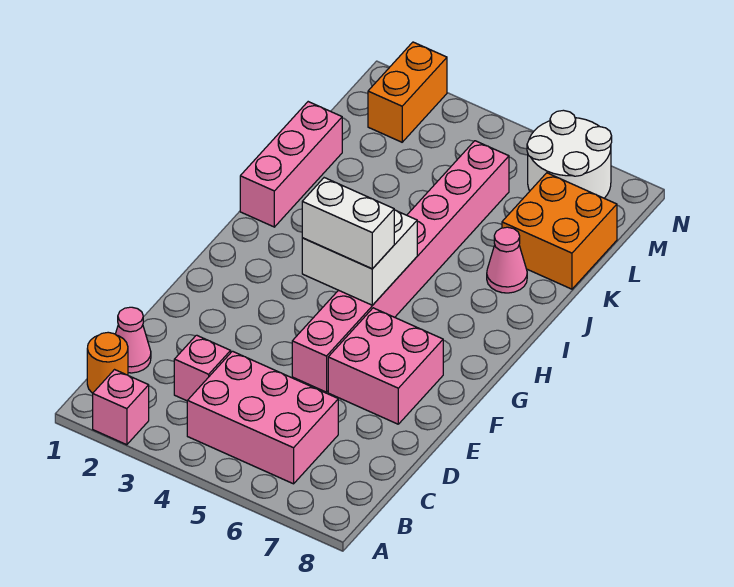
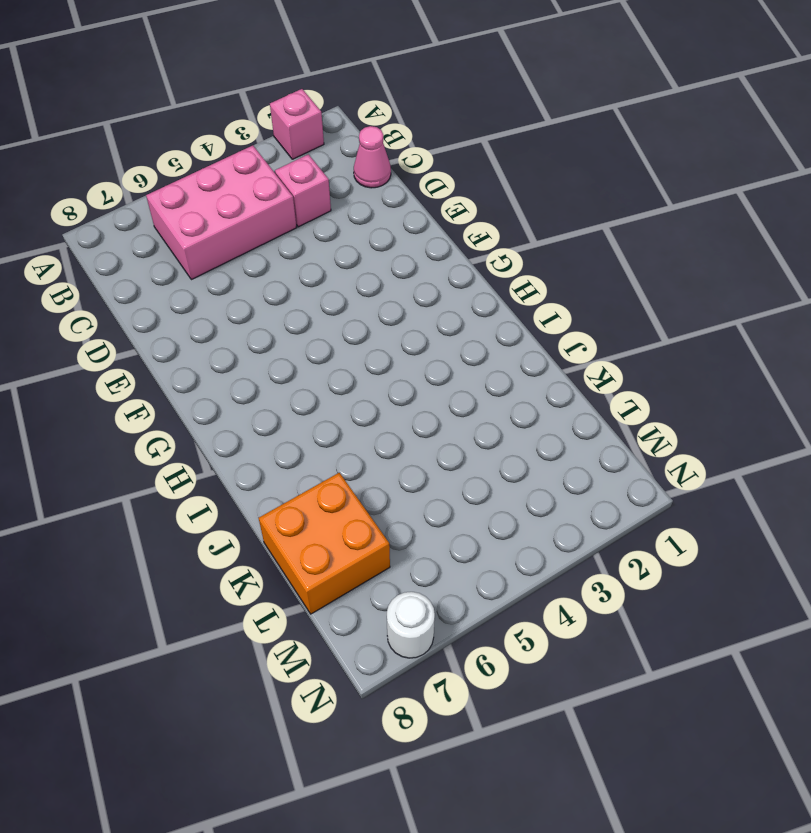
white 1x1 round brick [387,592,435,658] -> white 2x2 round brick [527,110,612,198]
none -> orange 1x1 round brick [87,332,128,393]
none -> pink 1x8 brick [292,141,509,392]
none -> pink 2x2 brick [328,308,443,424]

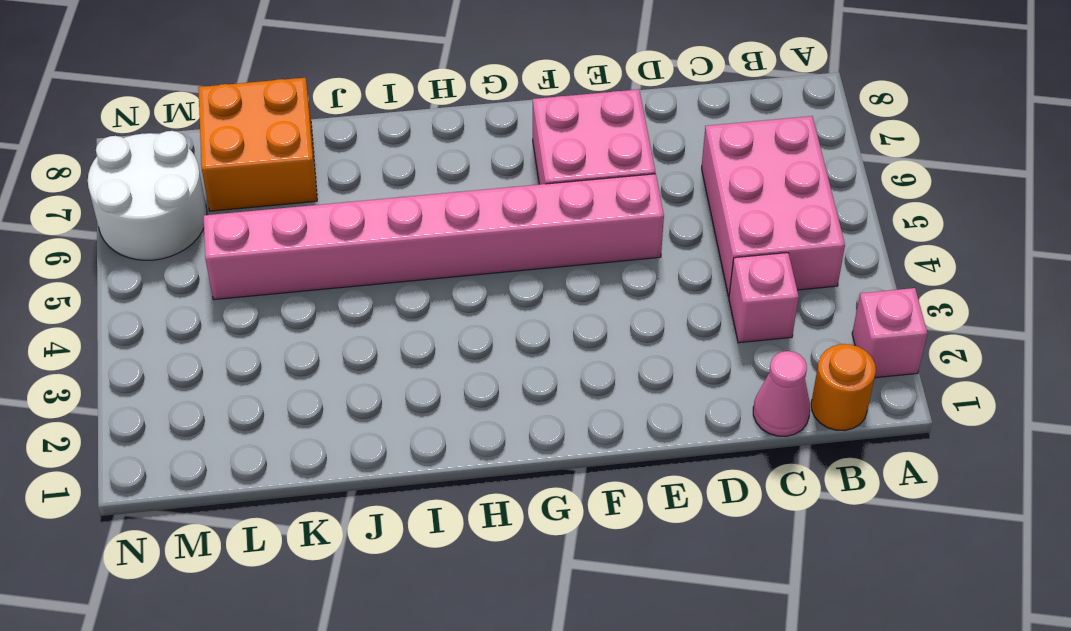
none -> pink 1x3 brick [240,102,342,227]
none -> pink 1x1 cone [487,227,527,293]
none -> orange 1x2 brick [368,42,447,142]

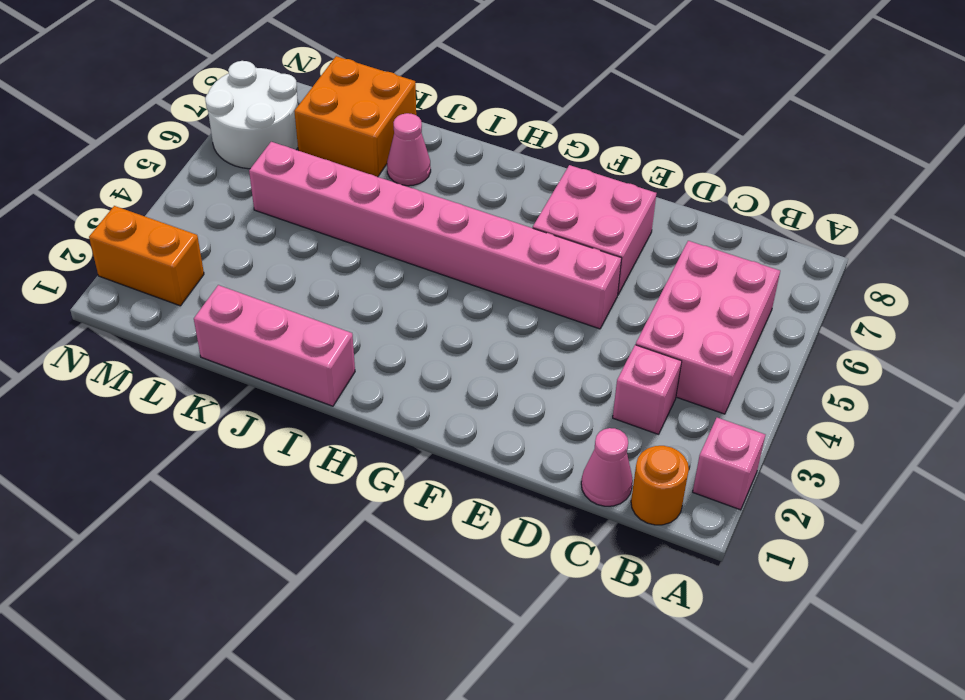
none -> white 2x2 brick [302,210,417,305]
none -> white 1x2 brick [302,178,394,269]

